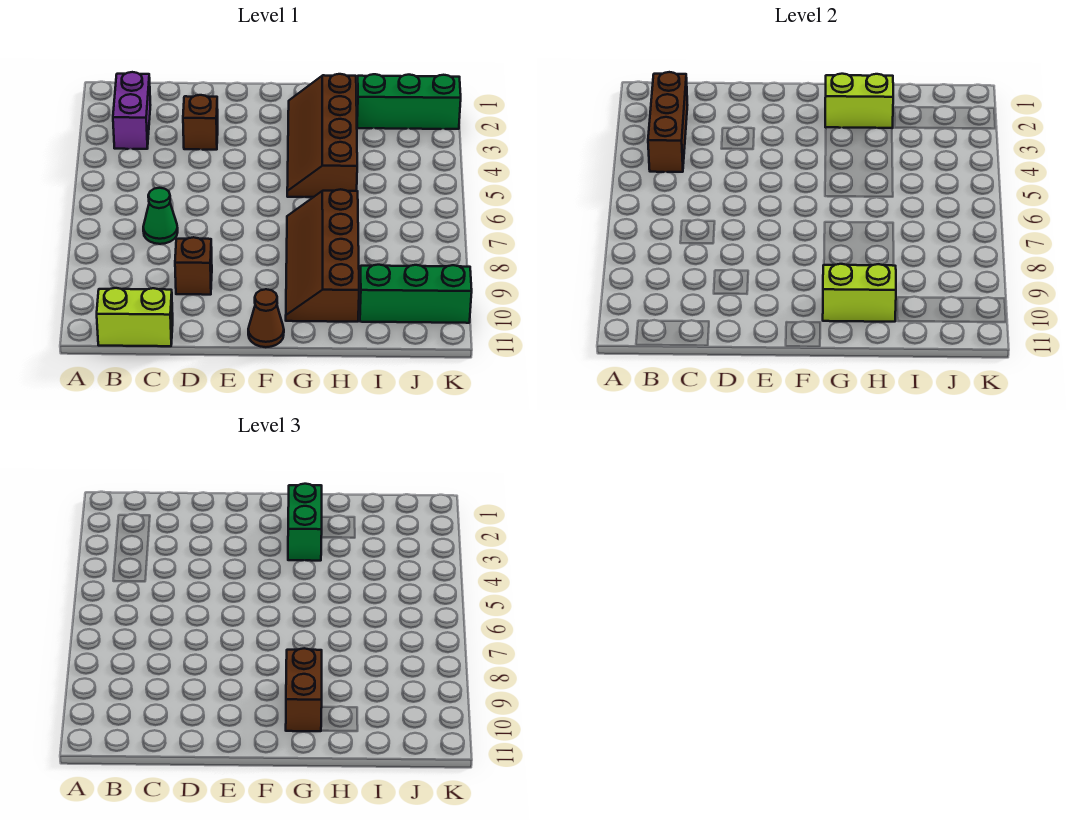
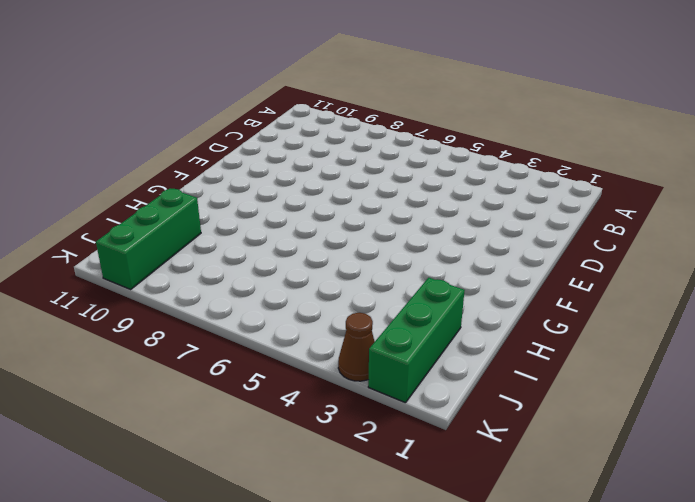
brown 1x1 cone [338,313,375,381] -> brown 1x1 cone moved to [248,289,284,347]
none -> purple 1x2 brick [113,72,150,149]
none -> lime 1x2 brick [97,288,173,346]
none -> green 1x1 cone [143,188,178,244]

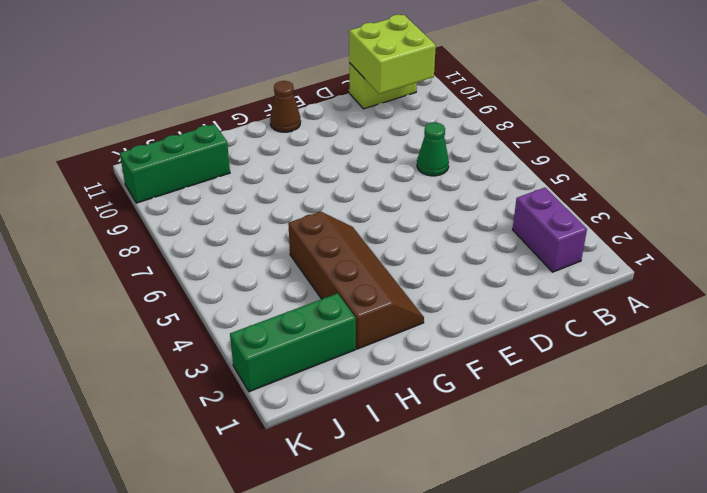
lime 2x2 brick [349,15,436,94] -> none
none -> brown 1x1 brick [183,95,218,150]
none -> brown 1x1 brick [175,237,212,295]
none -> brown 2x4 slope [286,189,359,322]

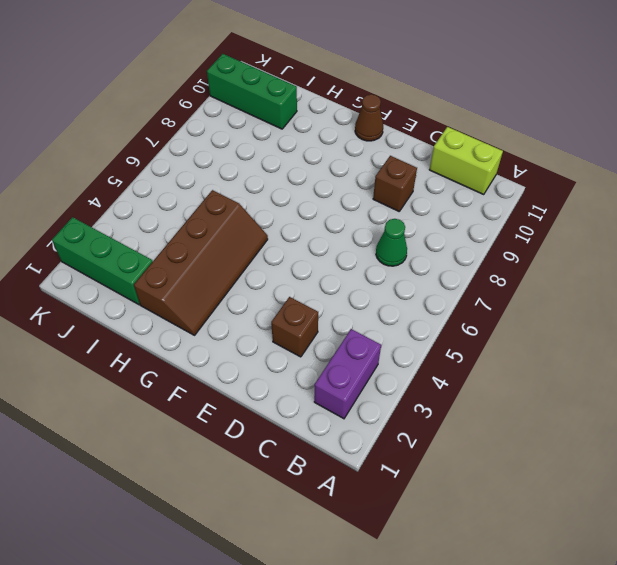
none -> brown 2x4 slope [286,189,359,322]
none -> brown 1x3 brick [648,72,687,172]
none -> lime 1x2 brick [825,74,893,128]

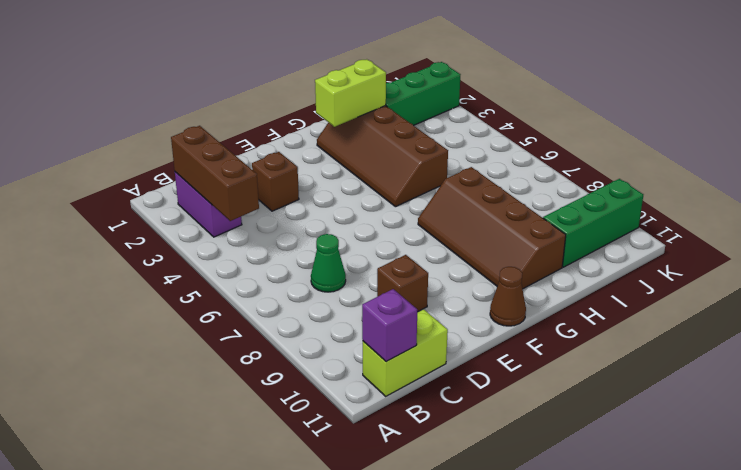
purple 1x1 brick [362,289,417,362] -> none
none -> lime 1x2 brick [823,264,896,322]
none -> green 1x2 brick [288,484,322,561]
none -> brown 1x2 brick [286,648,322,731]

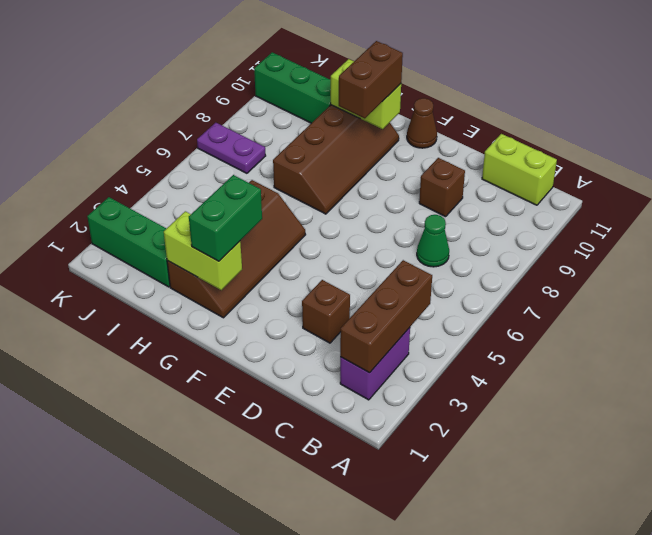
purple 1x2 plate [197,123,266,173] -> none

